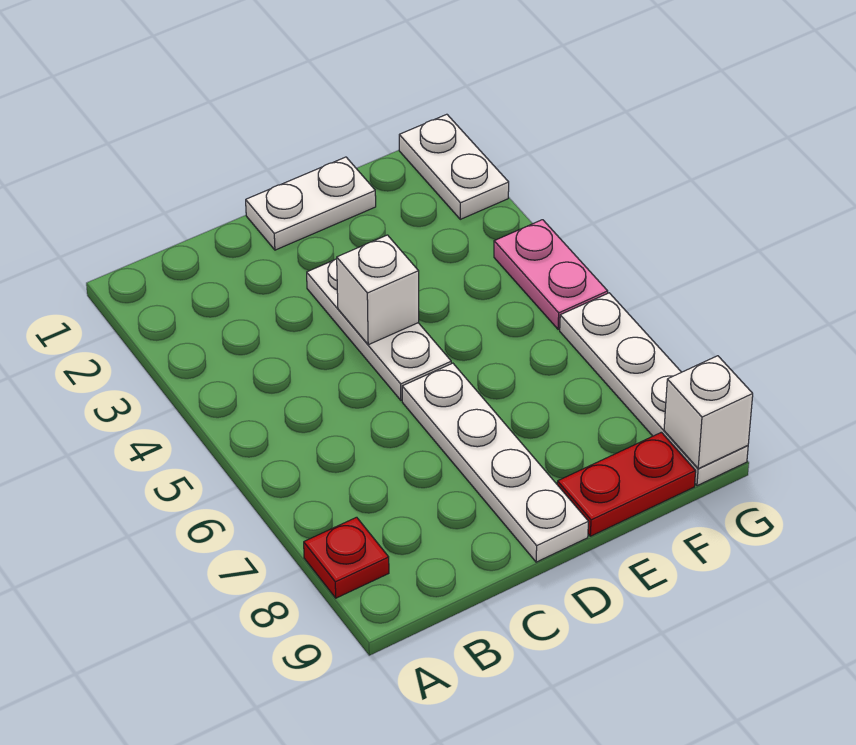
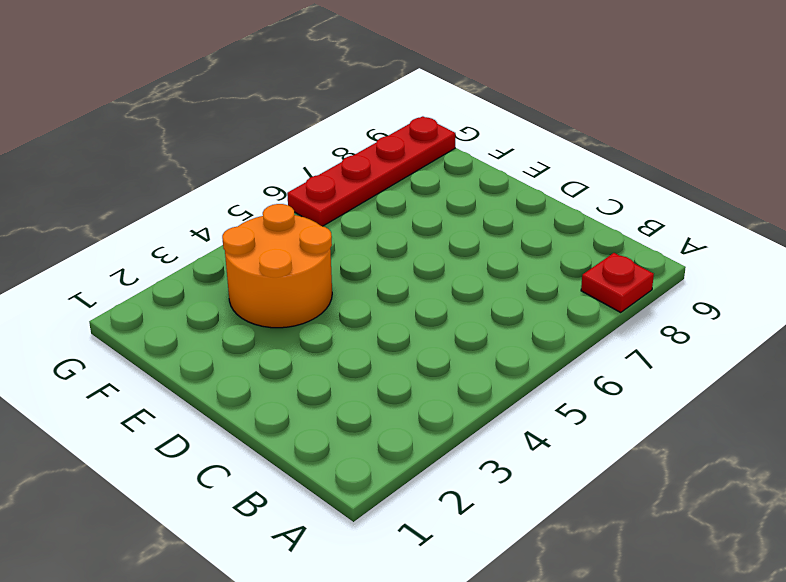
orange 2x2 round brick [222,204,332,328] -> none
red 1x4 plate [287,116,455,226] -> white 1x4 plate [560,293,748,486]
none -> white 1x2 plate [246,157,376,250]
none -> white 1x3 plate [307,259,451,400]

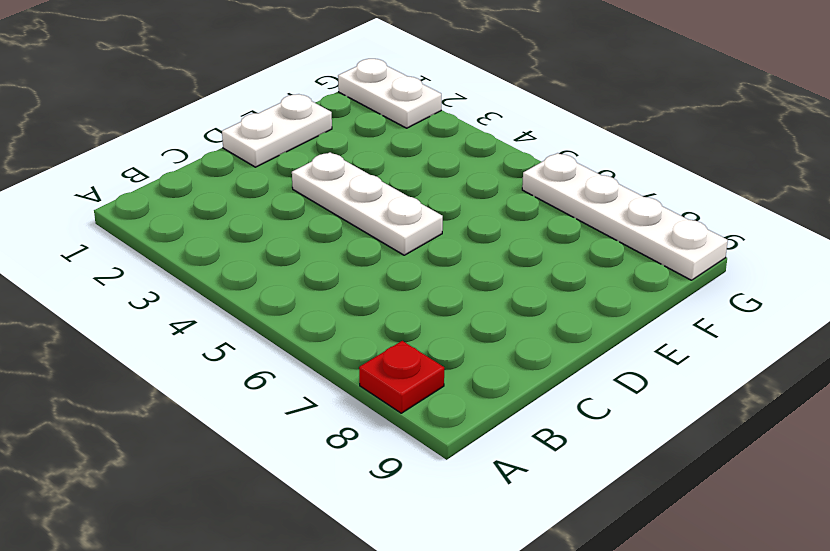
none -> white 1x4 plate [402,363,588,562]
none -> red 1x2 plate [557,432,696,536]

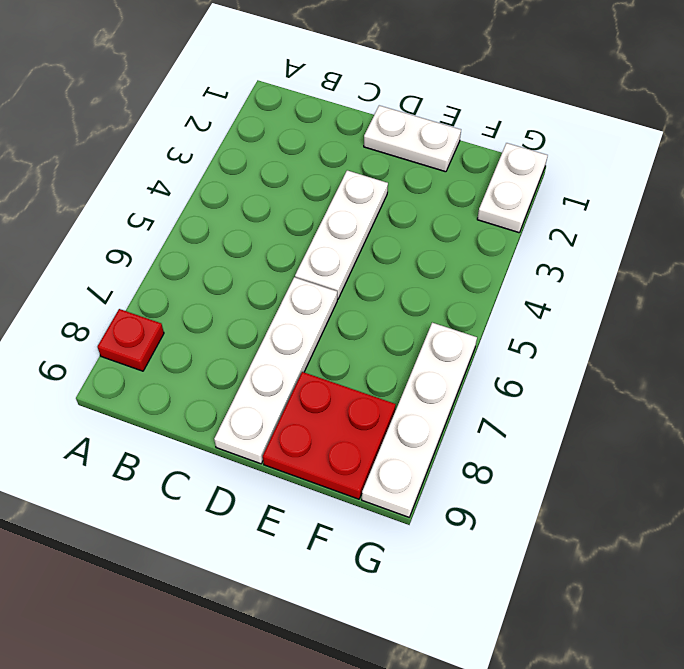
red 2x2 plate [263,372,396,499] -> red 1x2 plate [557,432,696,536]
none -> pink 1x2 plate [494,220,608,329]
none -> white 1x1 brick [337,235,419,345]

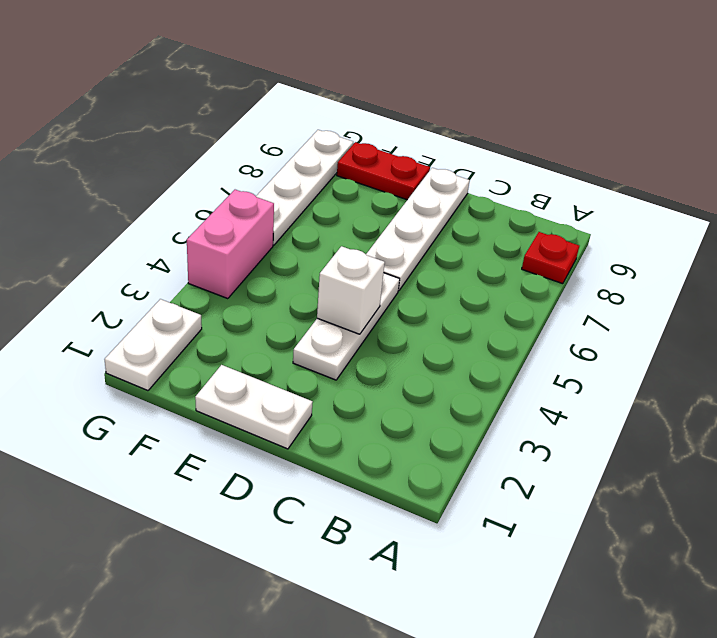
pink 1x2 brick [187,190,274,299] -> pink 1x2 plate [494,220,608,329]
none -> white 1x1 brick [664,356,753,469]

